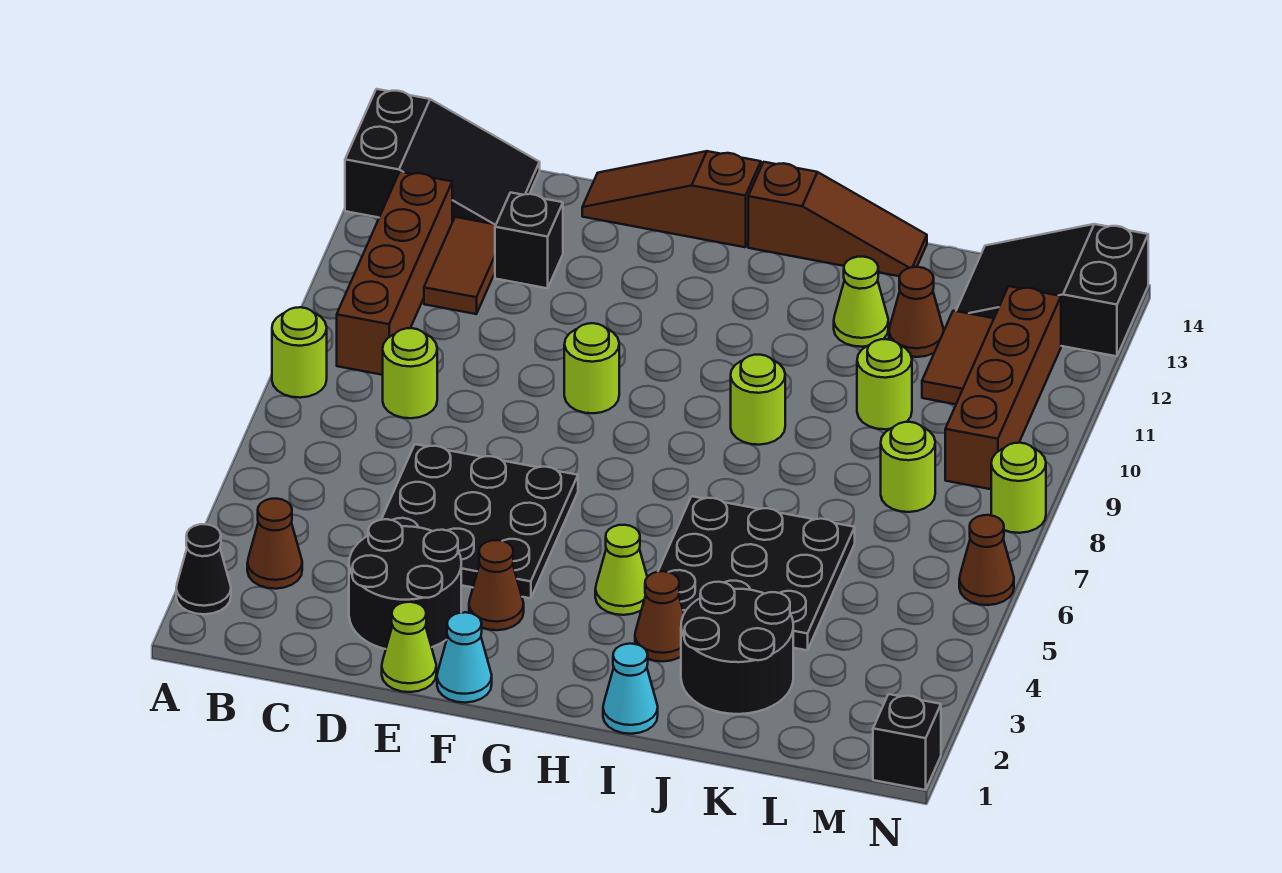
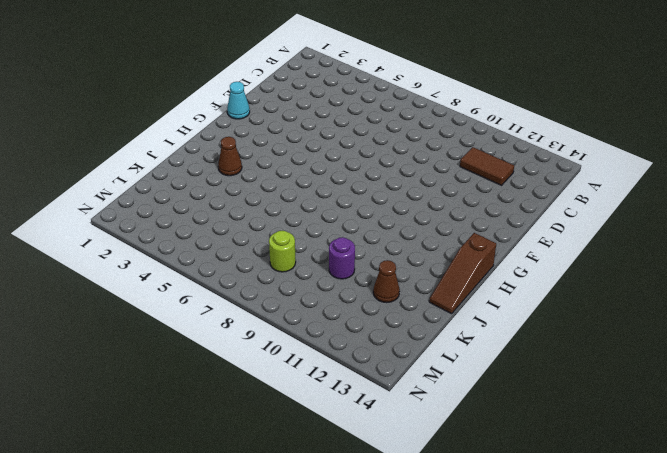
purple 1x1 round brick [329,237,355,279] -> lime 1x1 round brick [857,339,912,429]
none -> black 1x1 cone [176,524,231,614]
none -> lime 1x1 round brick [272,307,327,398]
none -> black 2x3 slope [345,89,540,224]
none -> brown 1x1 cone [247,499,302,589]

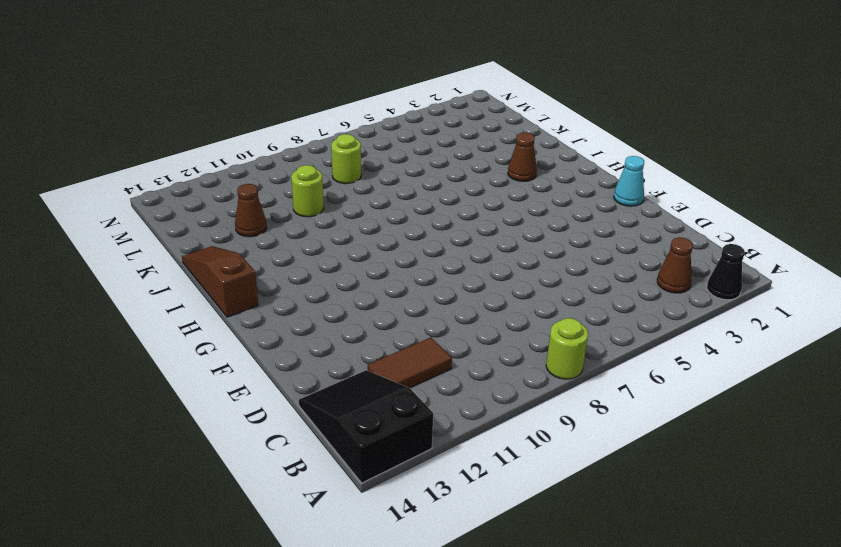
none -> brown 1x4 brick [337,172,452,375]
none -> lime 1x1 round brick [383,328,437,418]
none -> black 2x2 round brick [349,519,461,649]
none -> black 3x3 plate [381,444,578,598]

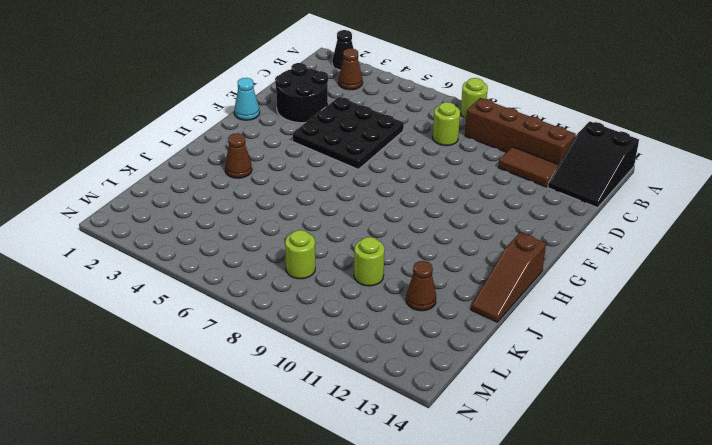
none -> black 1x1 brick [495,192,563,288]
none -> lime 1x1 cone [382,602,436,692]
none -> brown 1x3 slope [582,151,761,247]
none -> brown 1x1 cone [469,540,524,630]

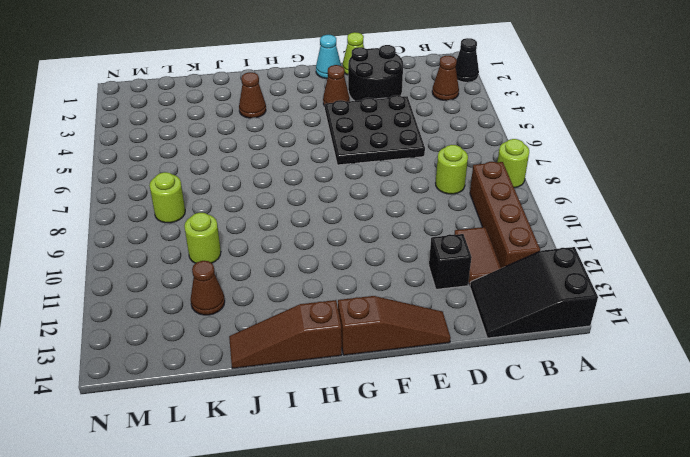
none -> lime 1x1 round brick [564,323,619,413]
none -> lime 1x1 cone [595,525,647,615]
none -> cyan 1x1 cone [603,644,658,734]
none -> black 3x3 plate [658,496,855,650]

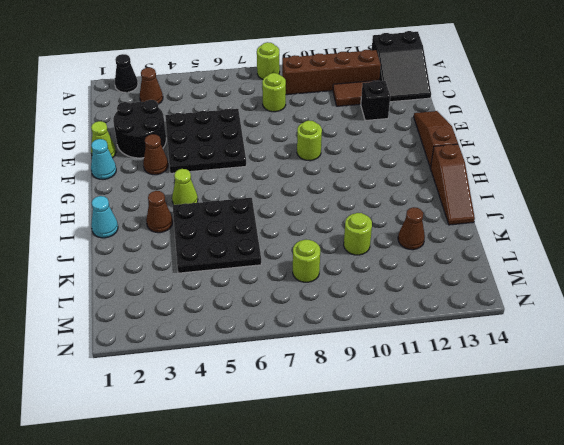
none -> lime 1x1 round brick [731,355,785,445]
none -> black 2x2 round brick [681,582,793,714]
none -> lime 1x1 cone [834,257,888,347]
none -> brown 1x2 tile [922,311,994,404]

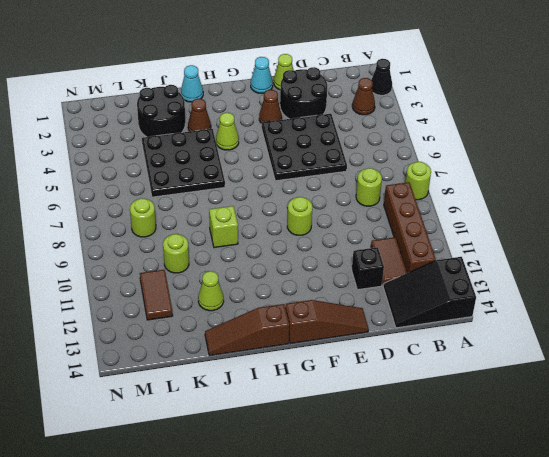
lime 1x1 brick [209,206,238,248] -> lime 1x1 round brick [731,355,785,445]
none -> brown 1x1 cone [889,267,944,357]
none -> black 2x3 slope [956,224,1148,356]
none -> brown 1x4 brick [945,286,1061,489]
none -> black 1x1 brick [873,694,941,790]

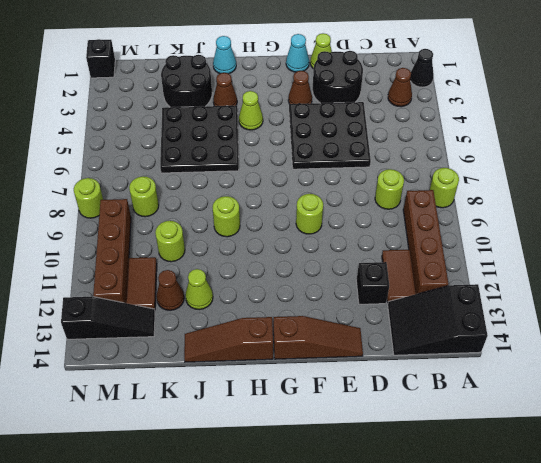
black 1x3 slope [61,297,155,339] -> black 2x3 slope [956,224,1148,356]
none -> brown 1x1 cone [959,515,1014,605]

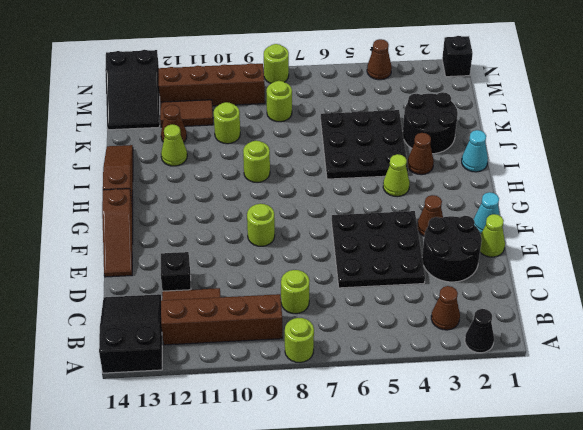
brown 1x1 cone [367,39,392,80] -> brown 1x1 cone moved to [959,515,1014,605]

